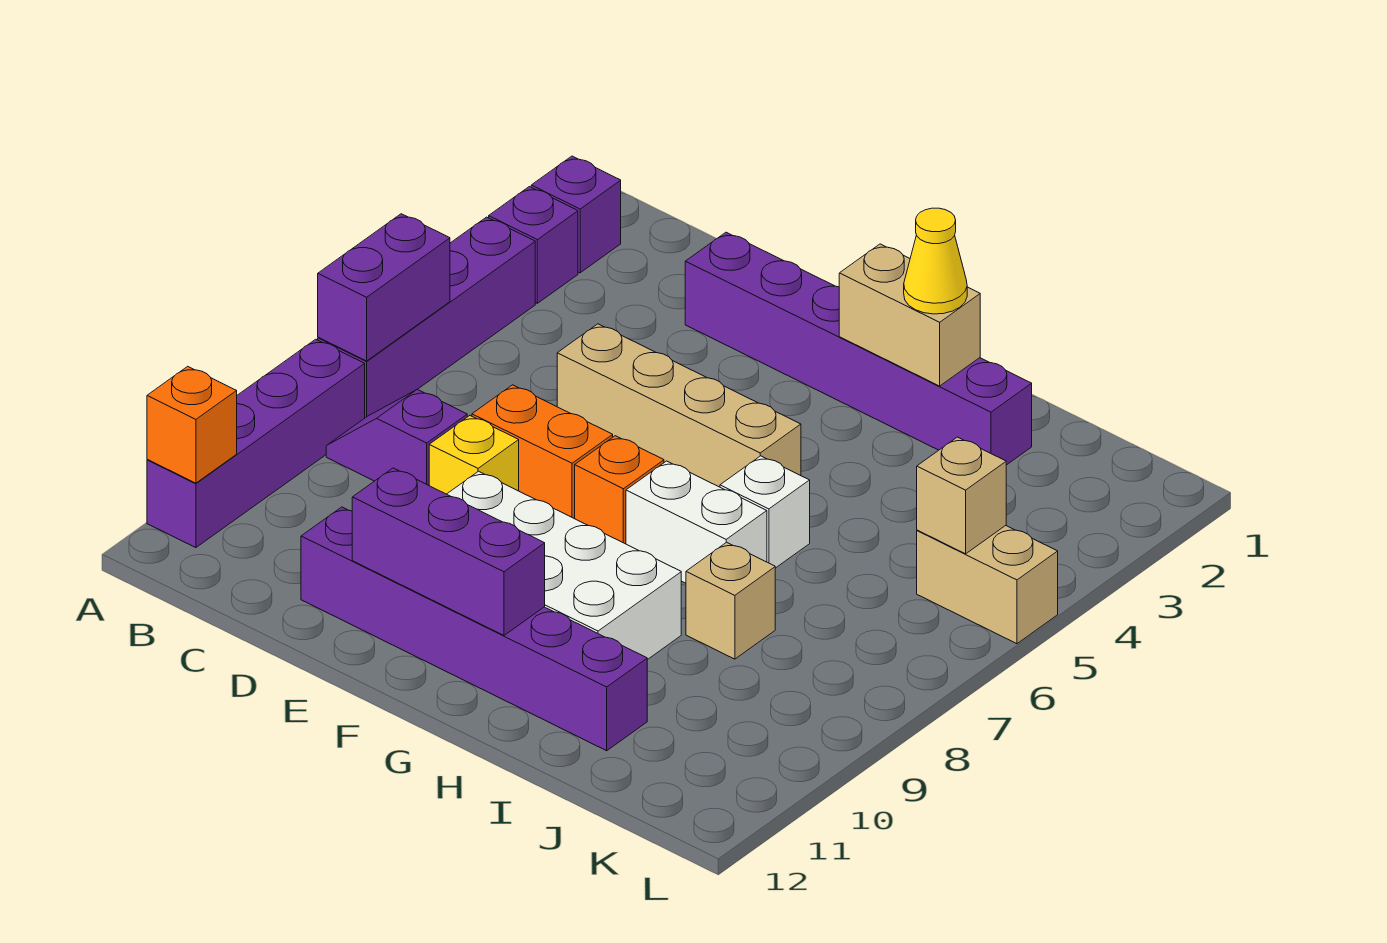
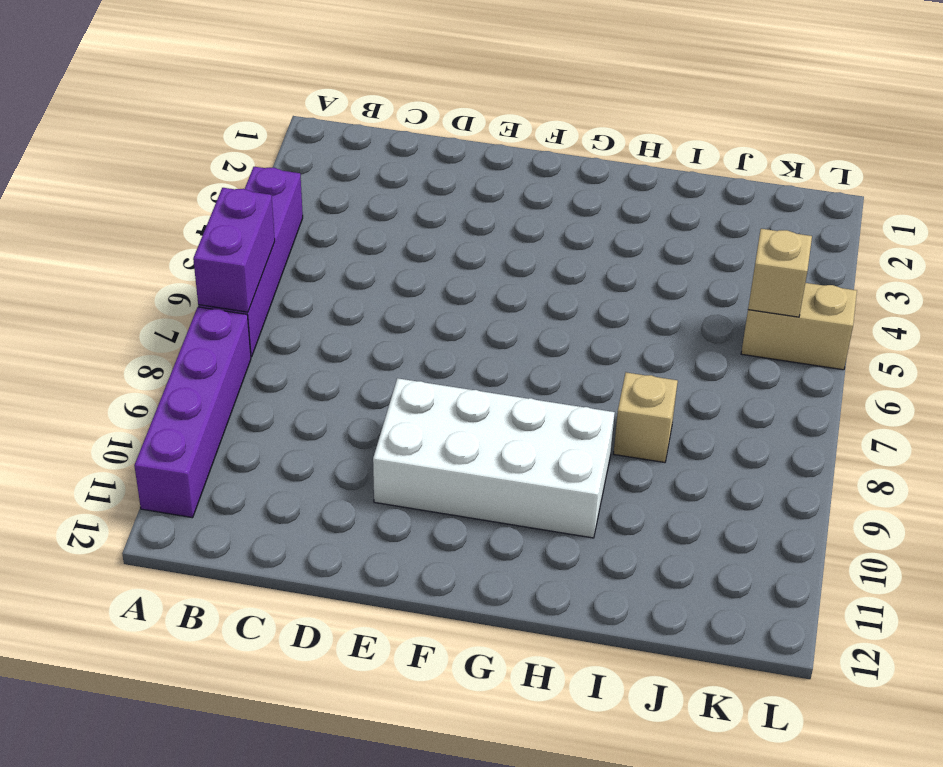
none -> purple 1x1 brick [531,156,621,273]
none -> purple 1x1 brick [489,187,578,303]
none -> purple 1x2 slope [326,389,467,485]

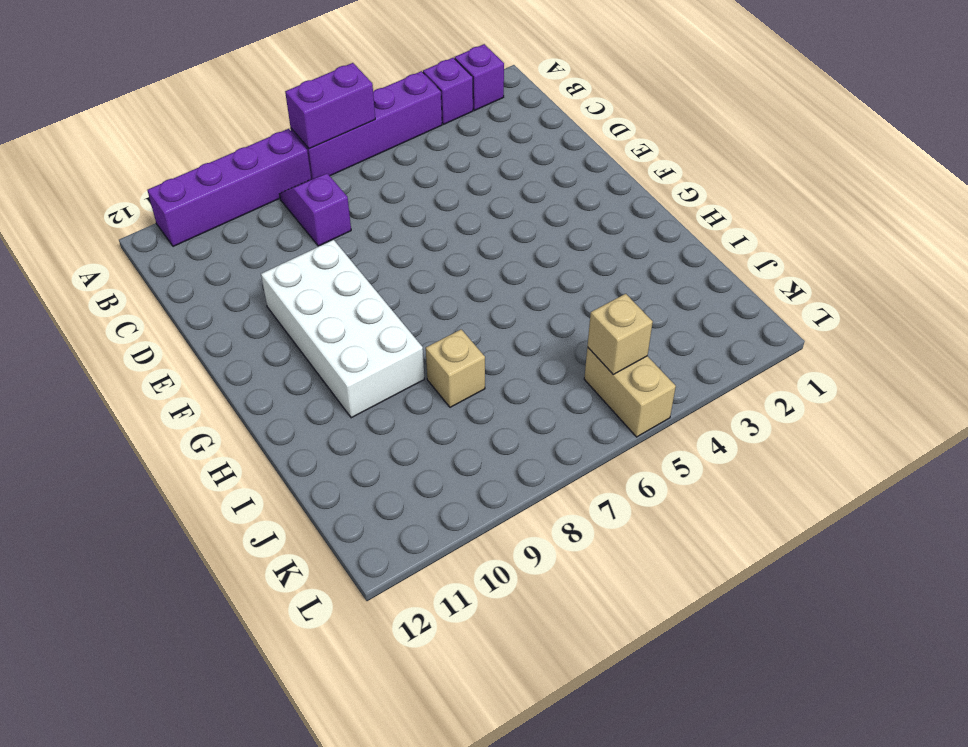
none -> purple 1x6 brick [685,232,1032,465]
none -> tan 1x4 brick [557,324,801,487]
none -> orange 1x2 brick [472,385,613,519]

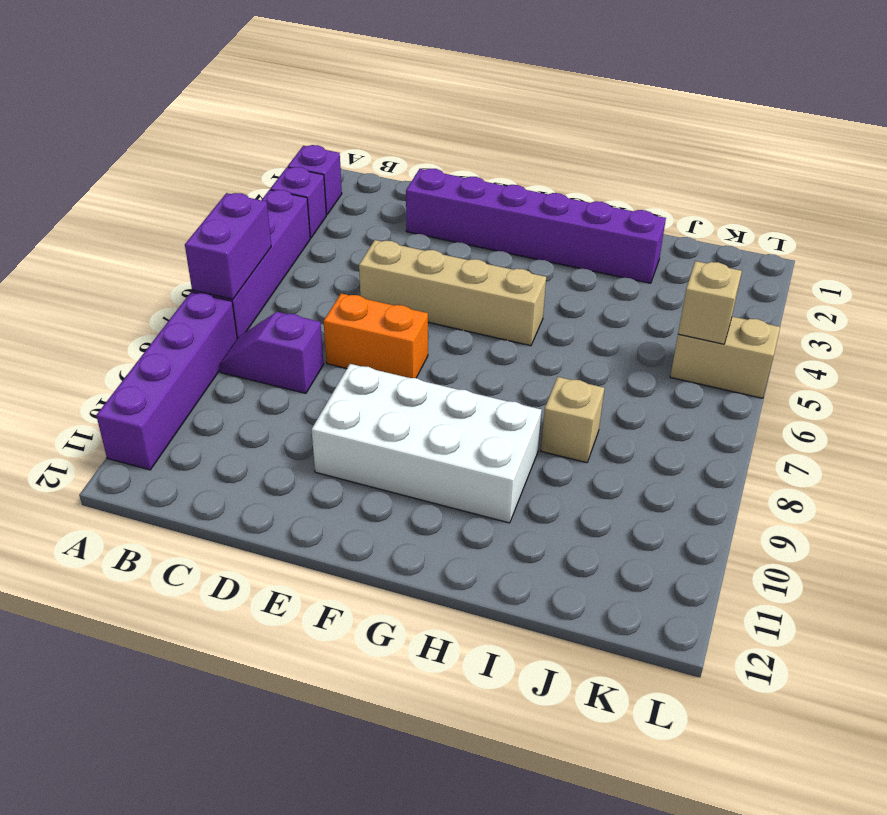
none -> yellow 1x1 brick [429,416,519,494]
none -> purple 1x6 brick [301,507,647,751]
none -> orange 1x1 brick [575,436,664,544]

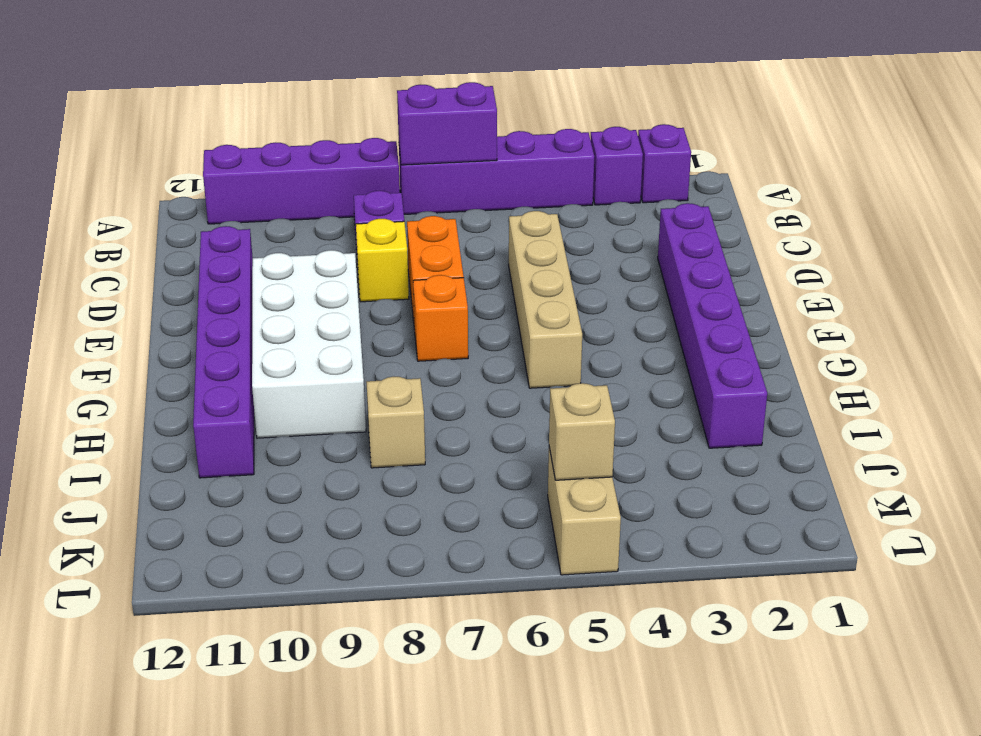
none -> white 1x2 brick [626,461,767,583]
none -> white 1x1 brick [720,456,810,568]
none -> orange 1x1 brick [147,366,237,483]

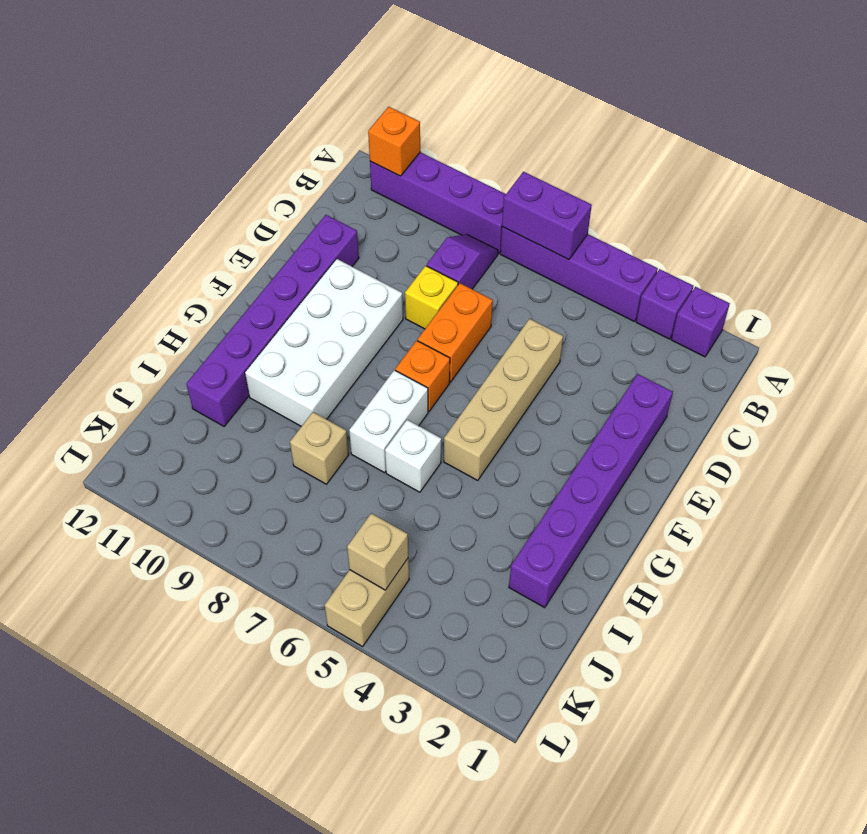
none -> purple 1x3 brick [352,468,545,635]
none -> tan 1x2 brick [839,244,980,386]
none -> yellow 1x1 cone [904,208,967,314]

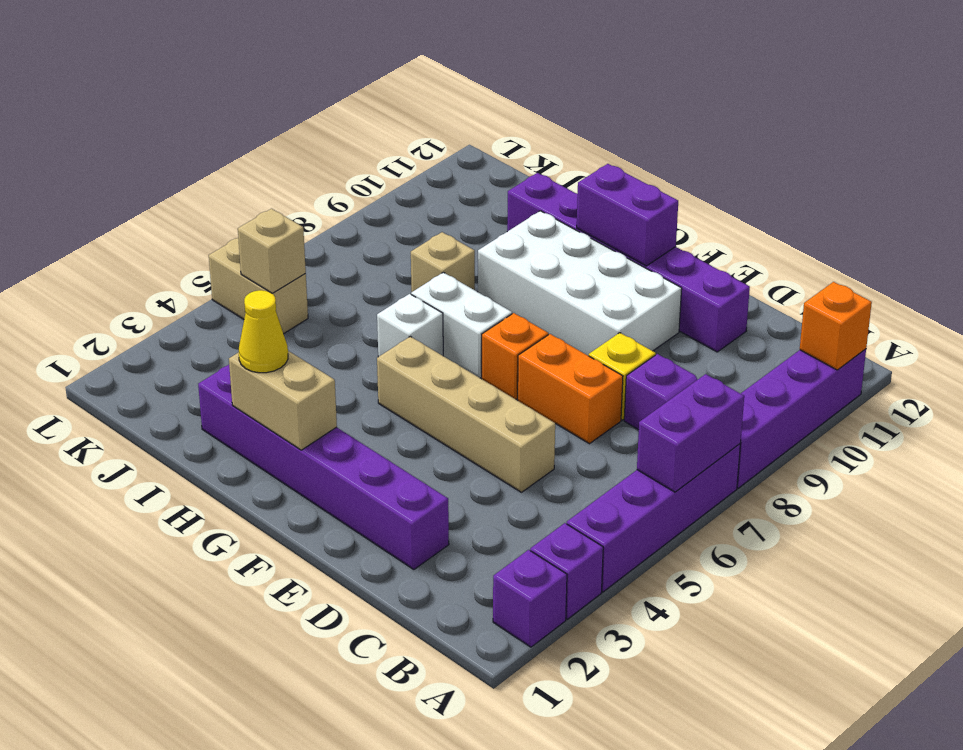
purple 1x2 brick [577,164,678,266] -> purple 1x3 brick [352,468,545,635]

